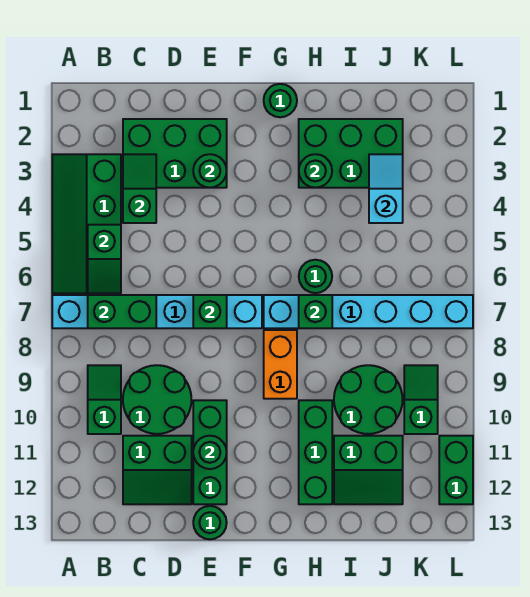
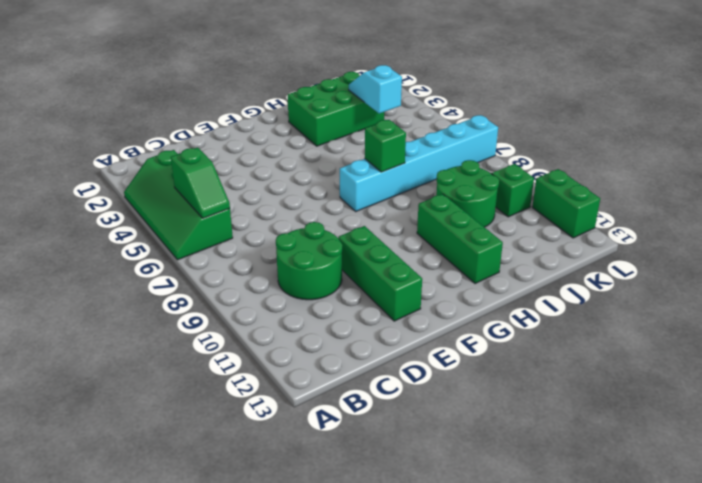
none -> cyan 1x6 brick [52,295,262,328]
none -> green 1x2 slope [88,365,121,434]
none -> green 2x3 brick [123,119,227,188]

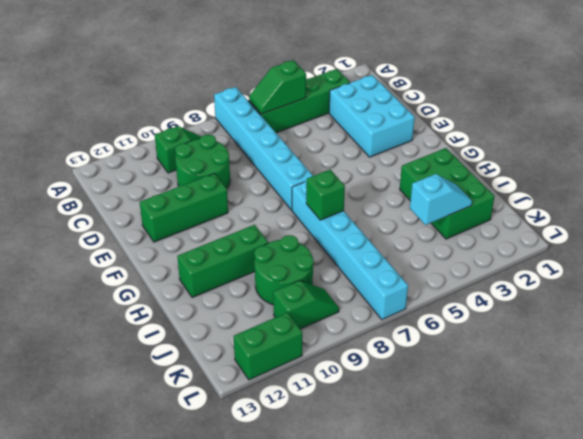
cyan 2x3 brick [329,75,415,157] -> green 2x3 brick [123,119,227,188]
none -> green 2x2 slope [123,436,192,504]
none -> green 1x1 round brick [193,506,227,539]
none -> green 1x1 round brick [264,84,297,117]

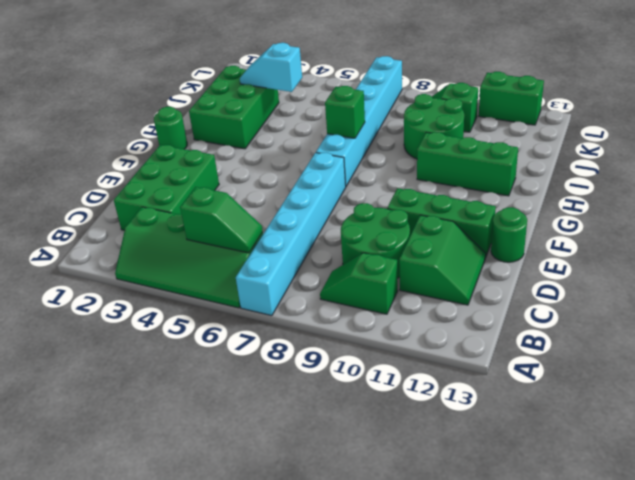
none -> orange 1x2 brick [264,330,297,399]
none -> green 1x1 round brick [299,260,332,293]
none -> green 2x2 slope [334,436,403,504]

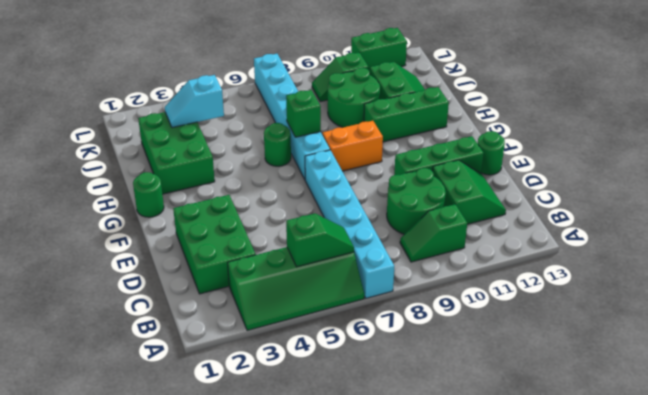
none -> green 1x2 brick [88,295,156,328]
none -> green 1x2 slope [123,154,156,223]
none -> green 1x1 round brick [193,154,227,188]

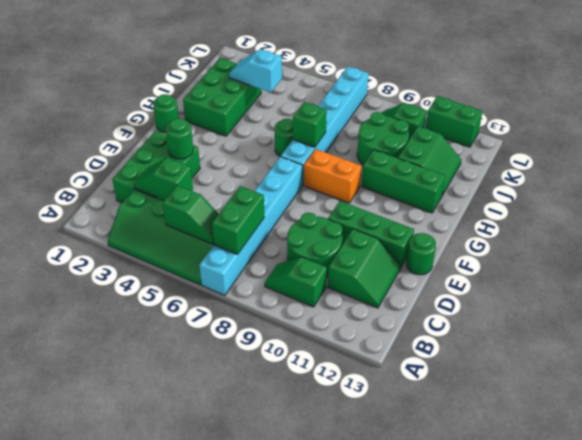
none -> green 1x1 brick [193,295,227,328]
none -> green 1x1 round brick [193,436,227,469]
none -> green 1x1 round brick [299,154,332,188]

